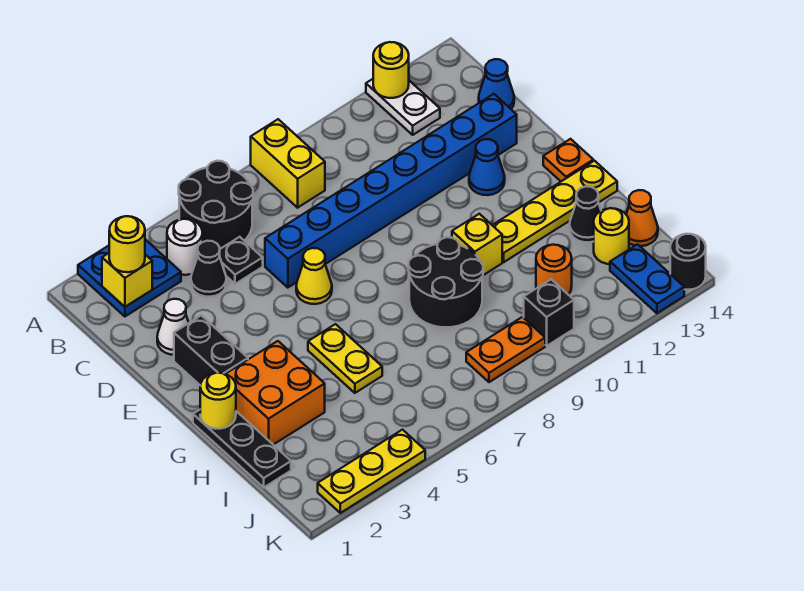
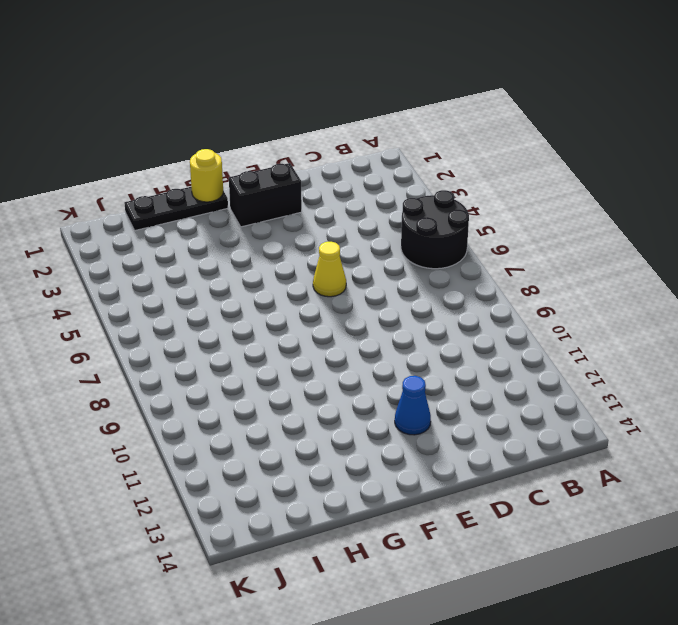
none -> blue 2x2 plate [78,240,181,316]
none -> yellow 1x2 brick [251,119,325,208]
none -> white 1x2 plate [366,79,440,135]
none -> white 1x1 round brick [167,219,203,275]

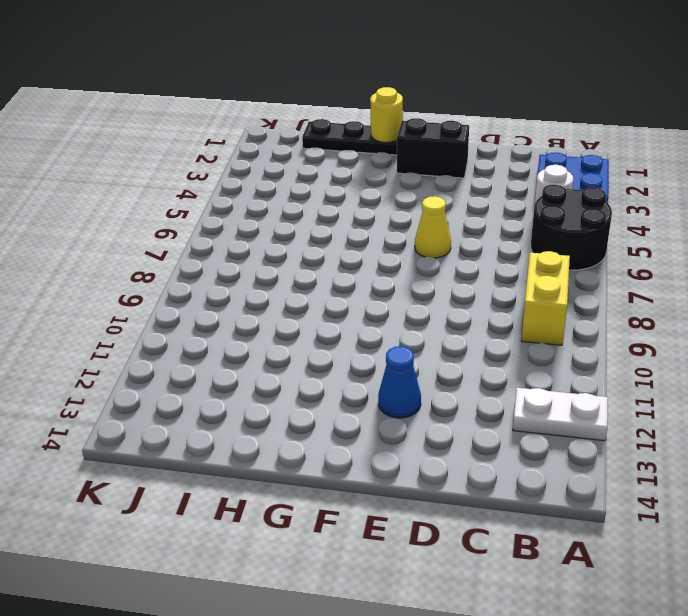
yellow 1x2 brick [521,251,570,345] -> yellow 1x2 brick turned to [251,119,325,208]
none -> black 1x1 cone [191,241,226,297]
none -> black 1x1 plate [219,237,263,284]
none -> blue 1x1 cone [479,59,514,109]
none -> white 1x1 cone [157,299,189,355]

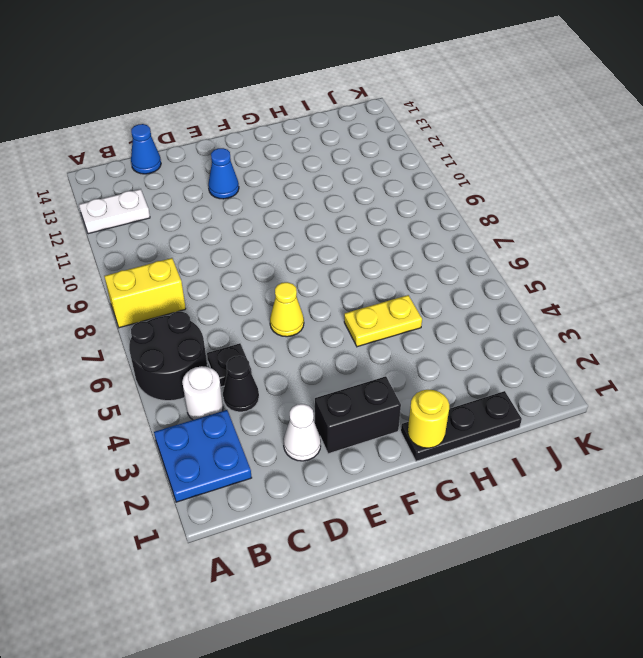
none -> blue 1x8 brick [265,94,517,288]
none -> orange 1x1 plate [543,139,593,181]
none -> orange 2x2 brick [226,341,325,445]
none -> black 2x2 round brick [408,237,483,327]

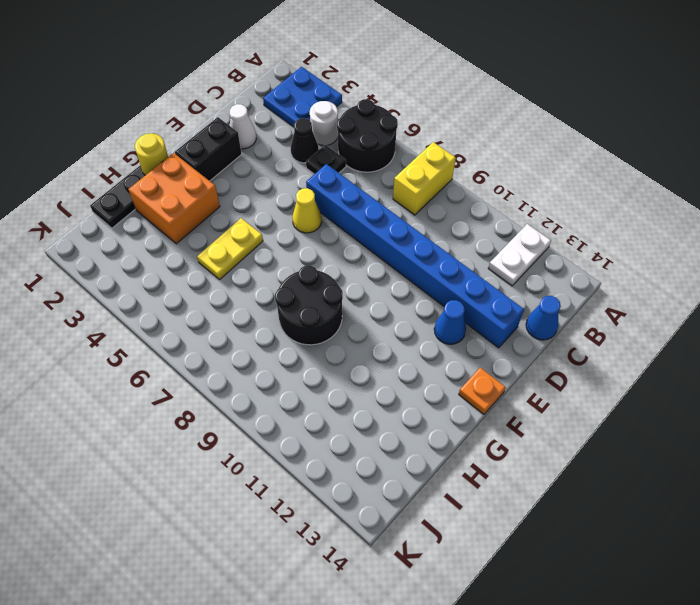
none -> yellow 1x1 brick [452,214,502,275]
none -> yellow 1x4 plate [492,161,617,262]
none -> black 1x1 cone [570,186,601,242]
none -> orange 1x1 round brick [536,245,572,295]

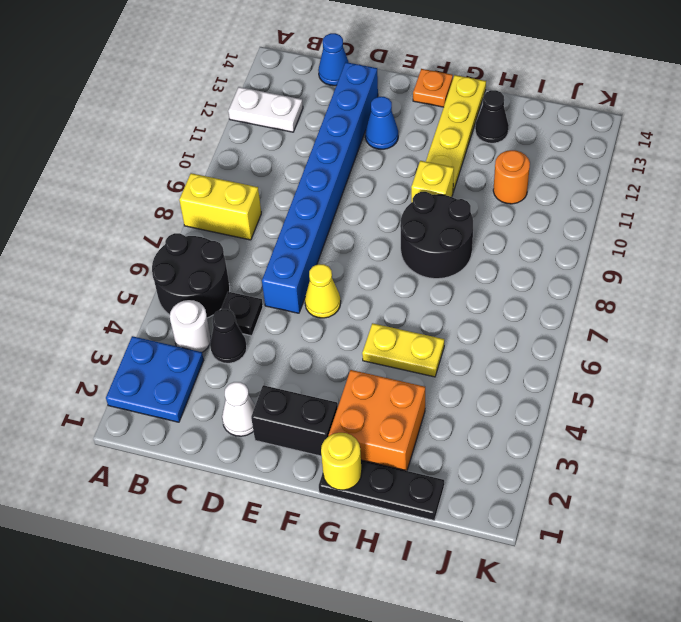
none -> yellow 1x1 round brick [594,208,629,264]
none -> orange 1x1 cone [626,190,658,246]
none -> orange 1x2 plate [466,317,545,382]
none -> black 1x1 brick [524,279,574,346]

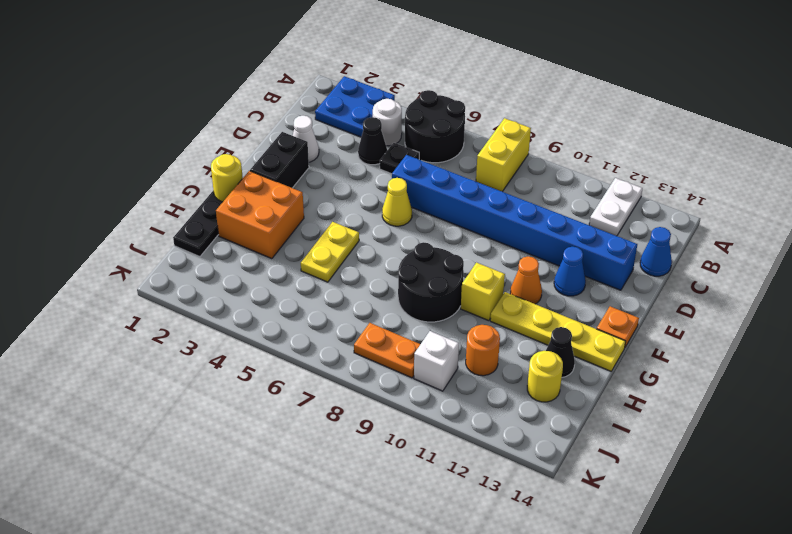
orange 1x1 cone [510,256,542,304] -> orange 1x1 cone moved to [626,190,658,246]
white 1x1 brick [414,331,459,391] -> black 1x1 brick [524,279,574,346]
none -> blue 1x2 plate [610,244,684,313]
none -> yellow 1x3 plate [318,430,425,513]
none -> black 1x1 round brick [670,234,706,290]
none -> yellow 1x1 round brick [373,42,409,98]

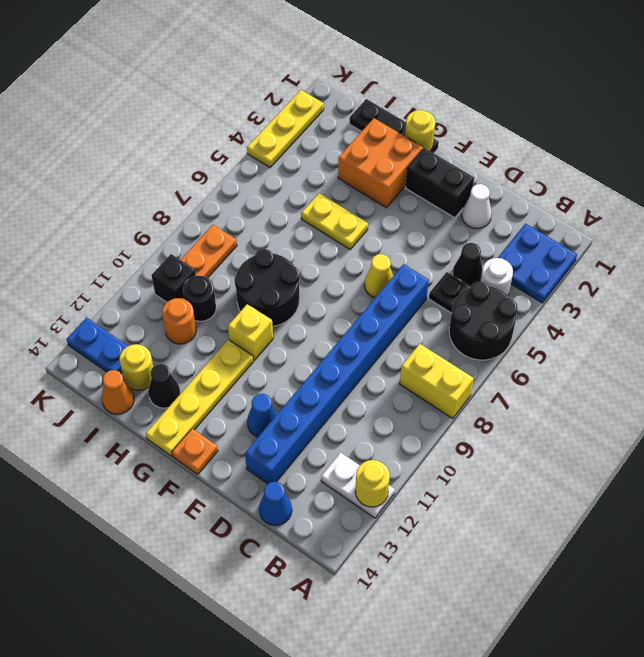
black 1x1 round brick [183,276,216,321] -> black 1x1 round brick moved to [670,234,706,290]
none -> yellow 1x1 brick [102,253,152,307]
none -> yellow 1x1 round brick [109,216,145,272]

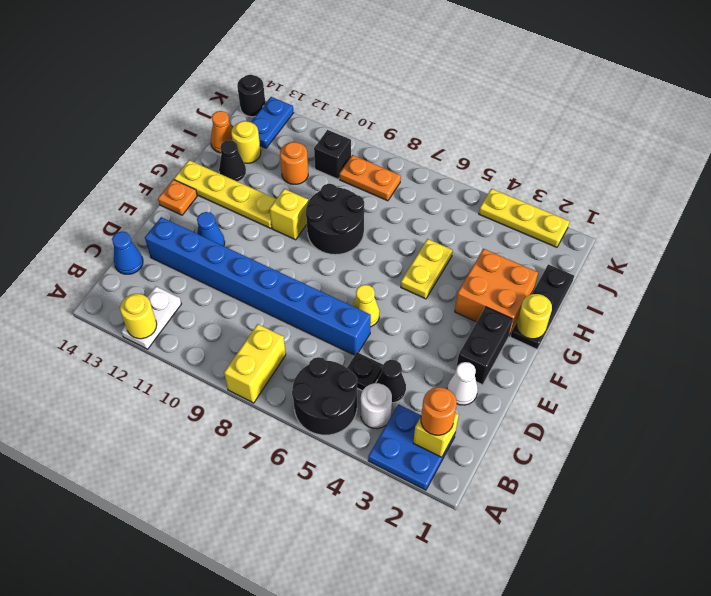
orange 1x1 round brick [421,387,457,435] -> yellow 1x1 round brick [109,216,145,272]

